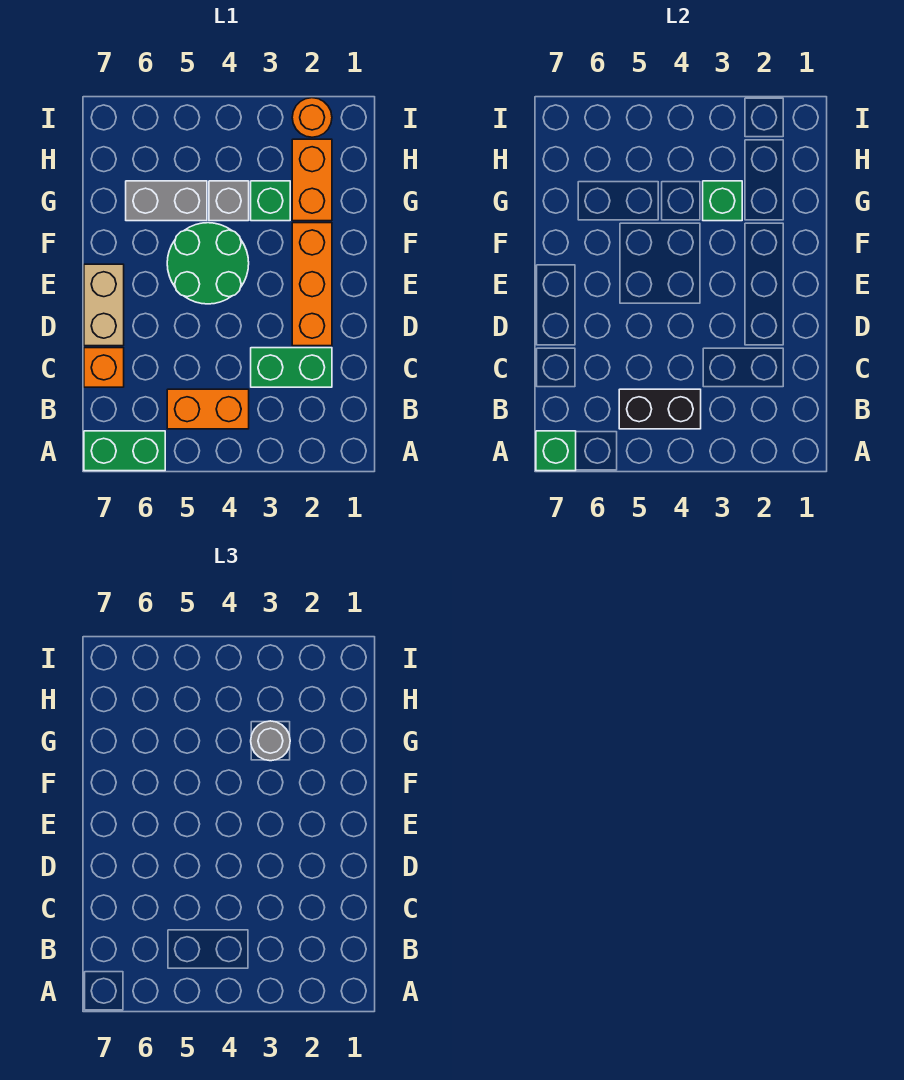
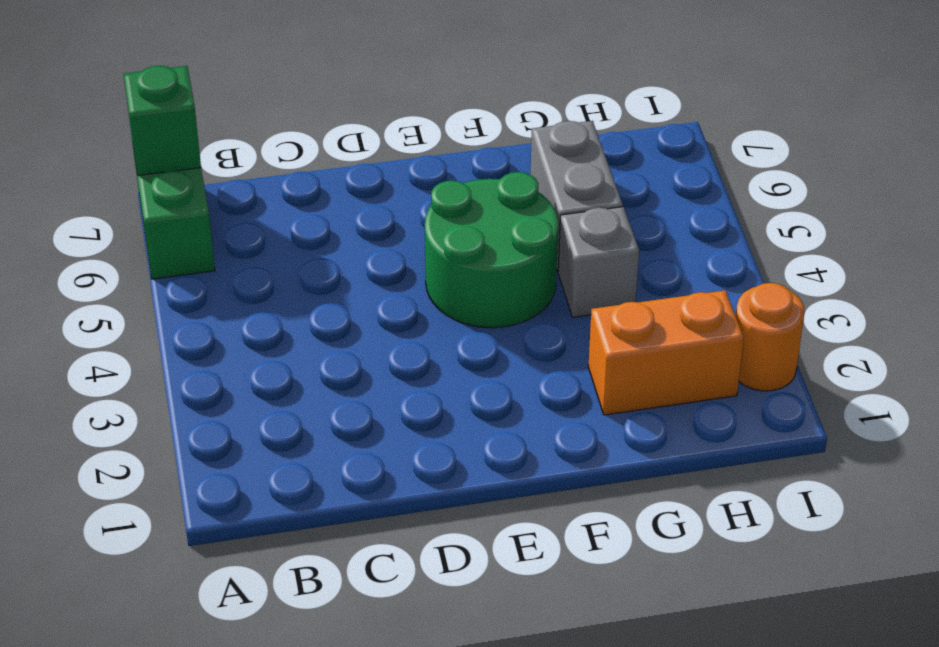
none -> orange 1x2 brick [167,389,249,429]
none -> green 1x2 brick [251,348,332,387]
none -> orange 1x1 brick [84,348,124,387]

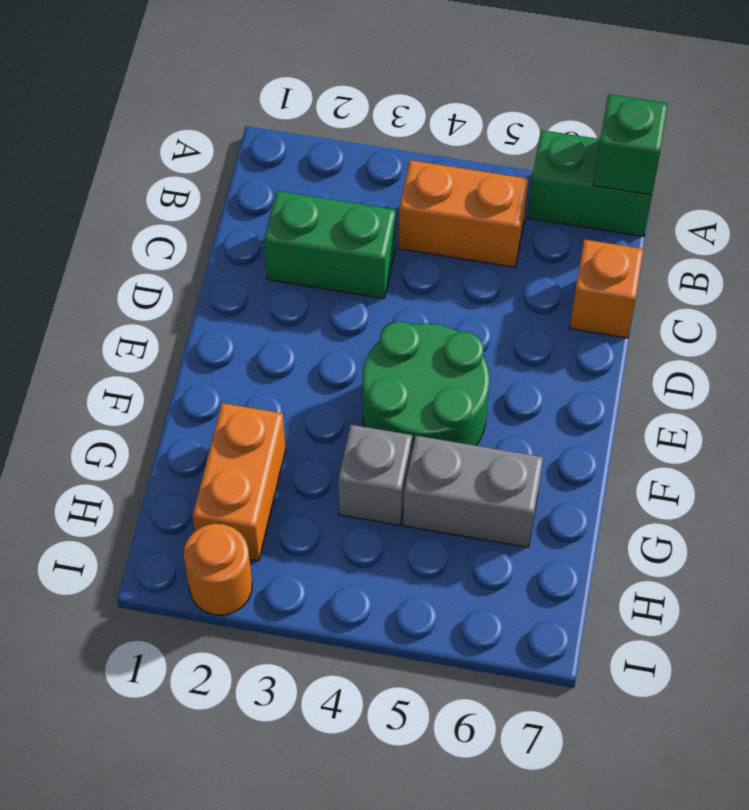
none -> orange 1x3 brick [292,223,332,346]
none -> tan 1x2 brick [84,264,124,346]
none -> green 1x1 brick [251,181,290,221]

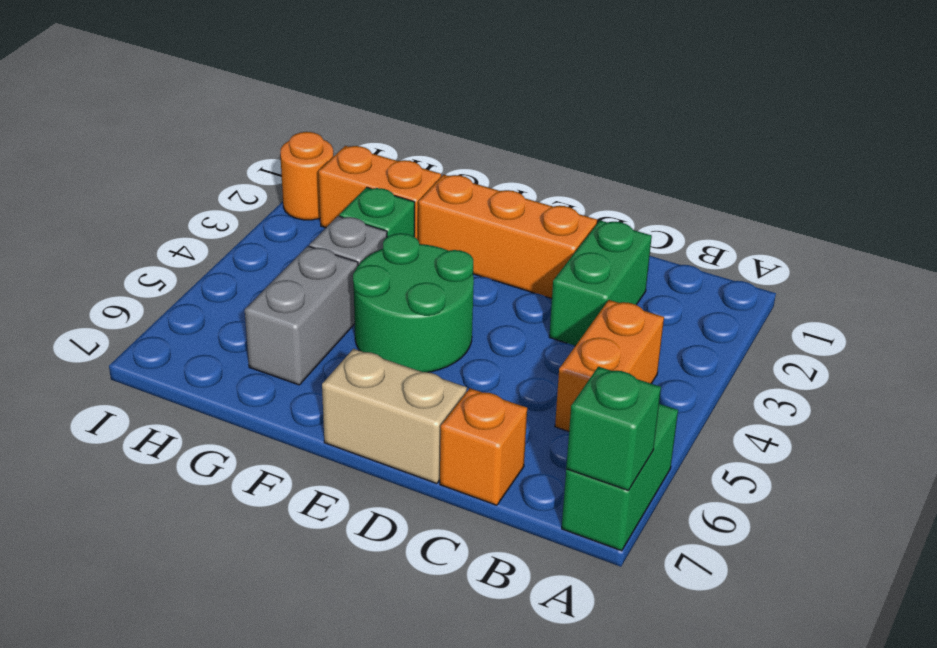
none -> black 1x2 brick [619,389,701,429]
none -> green 1x1 brick [703,181,742,221]
none -> grey 1x1 round brick [251,721,290,761]

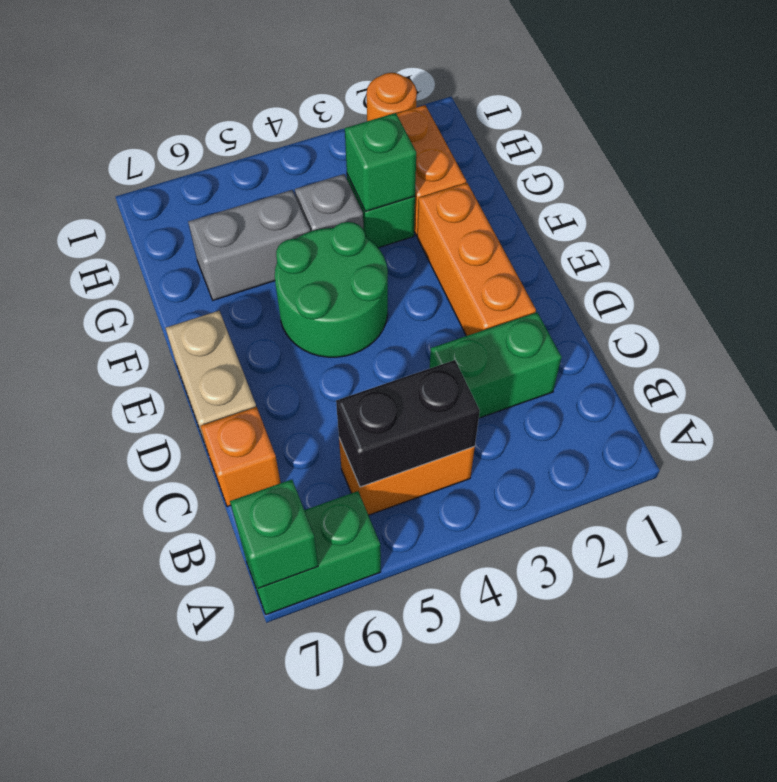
none -> grey 1x1 round brick [251,721,290,761]

